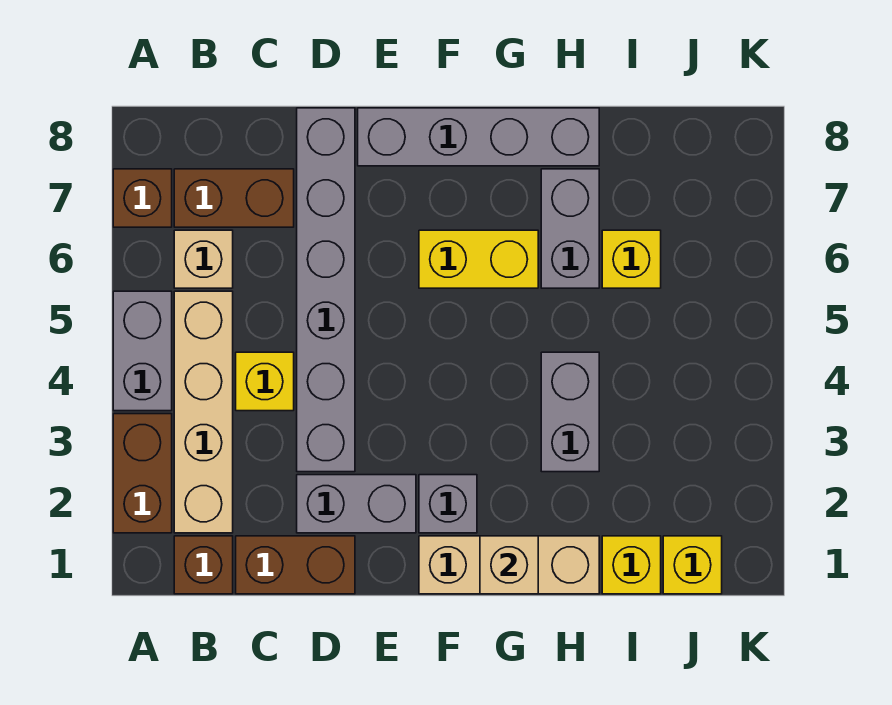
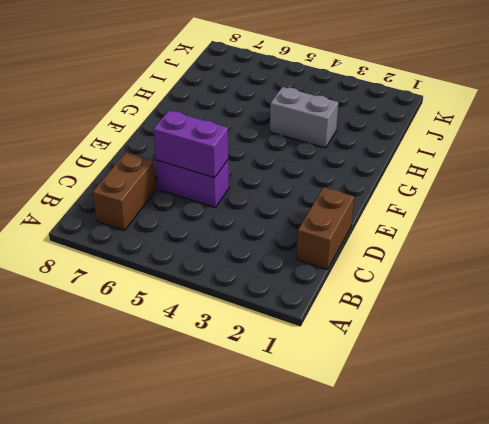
purple 1x2 brick [156,160,229,207] -> grey 1x6 brick [297,108,355,472]
purple 1x2 brick [153,111,228,178] -> none
none -> brown 1x2 brick [113,414,172,533]
none -> grey 1x2 brick [113,291,172,411]
none -> brown 1x1 brick [113,169,172,227]

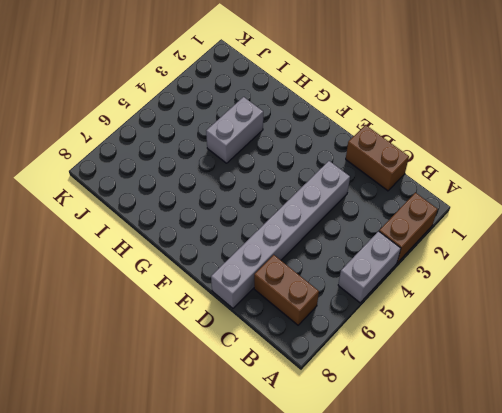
none -> brown 1x1 brick [113,169,172,227]
none -> brown 1x1 brick [174,536,233,594]
none -> tan 1x4 brick [174,291,233,533]

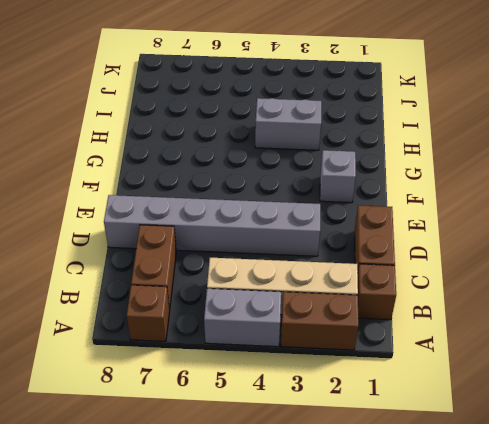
none -> tan 1x1 brick [174,230,233,288]
none -> yellow 1x1 brick [236,352,294,411]
none -> grey 1x2 brick [297,475,416,533]

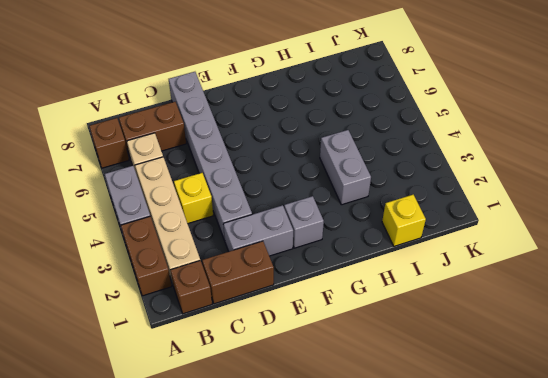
none -> grey 1x4 brick [358,108,599,166]
none -> tan 1x3 brick [419,536,599,594]
none -> yellow 1x2 brick [419,230,538,288]

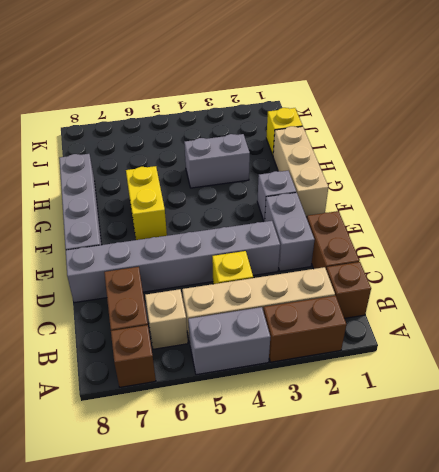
none -> grey 1x2 brick [541,169,599,288]
none -> yellow 1x1 brick [602,230,661,288]
none -> yellow 1x1 brick [663,536,722,594]

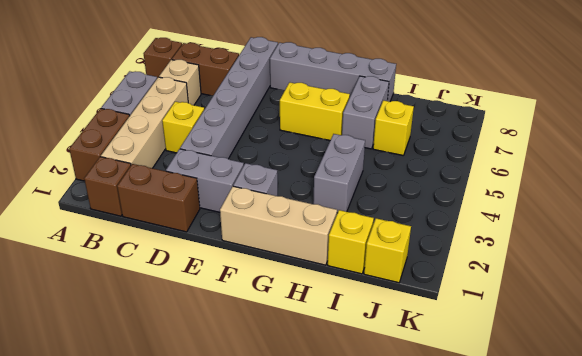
none -> tan 1x1 brick [480,536,538,594]

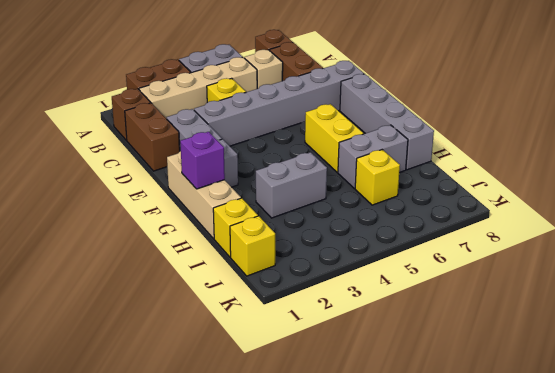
purple 1x1 brick [180,132,225,189] -> tan 1x1 brick [480,536,538,594]

